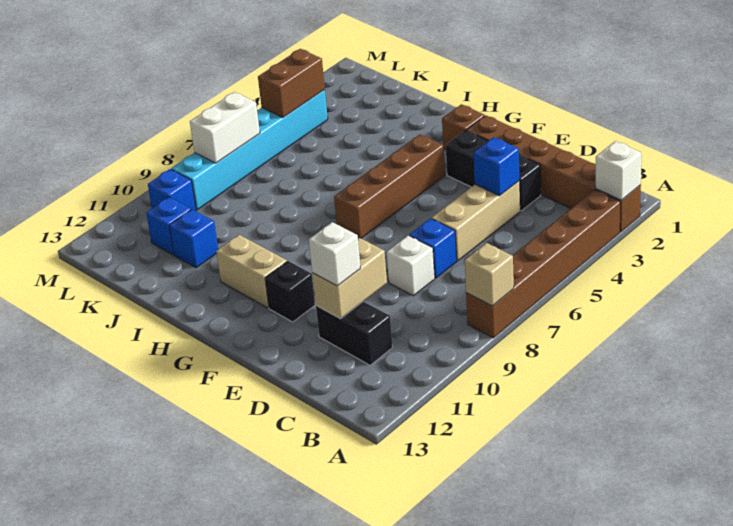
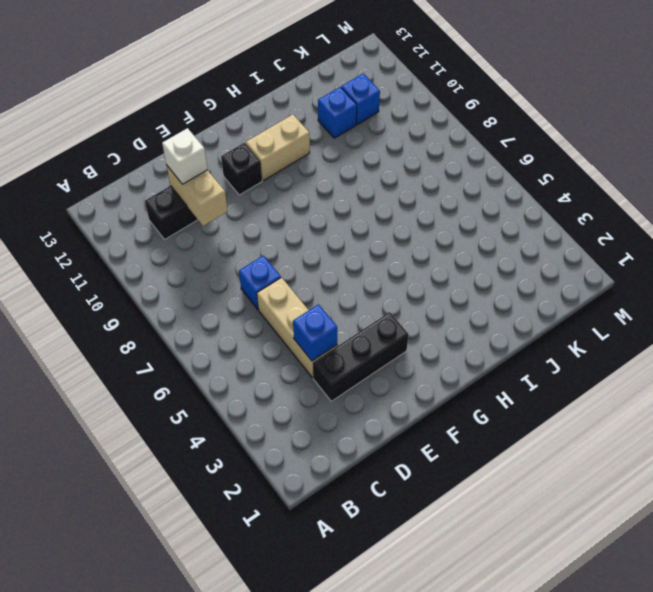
none -> brown 1x6 brick [466,115,641,232]
none -> brown 1x6 brick [466,190,620,338]
none -> white 1x1 brick [387,235,435,296]

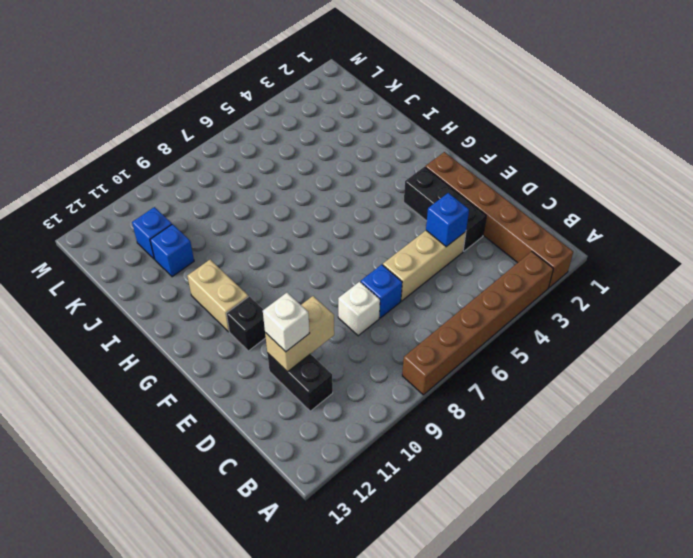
none -> brown 1x1 brick [442,104,485,150]
none -> brown 1x4 brick [334,134,445,238]
none -> cyan 1x6 brick [171,90,328,210]

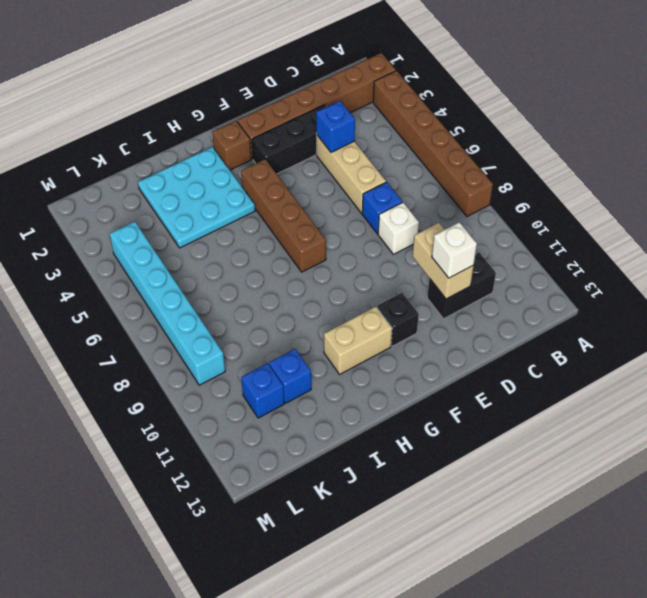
cyan 3x3 plate [138,147,255,248] -> none
none -> blue 1x1 brick [148,169,196,211]
none -> white 1x1 brick [596,141,641,200]
none -> tan 1x1 brick [465,243,514,306]

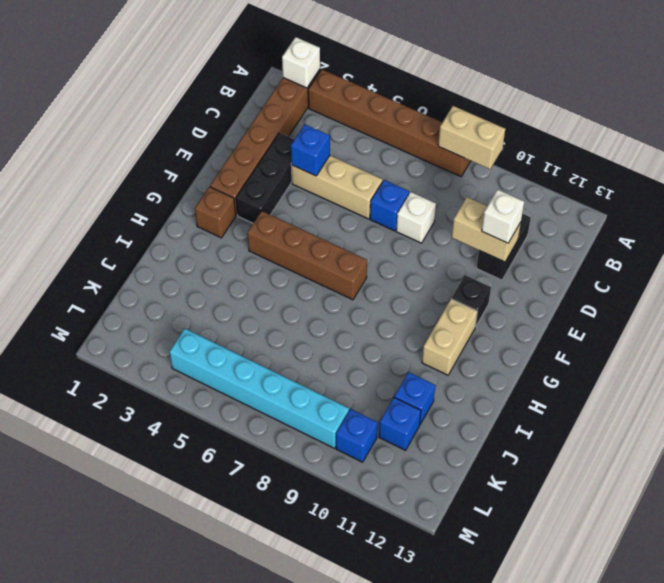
tan 1x2 brick [438,106,505,169] -> tan 1x1 brick [465,243,514,306]
none -> brown 1x2 brick [258,49,325,118]
none -> white 1x2 brick [190,92,260,163]

